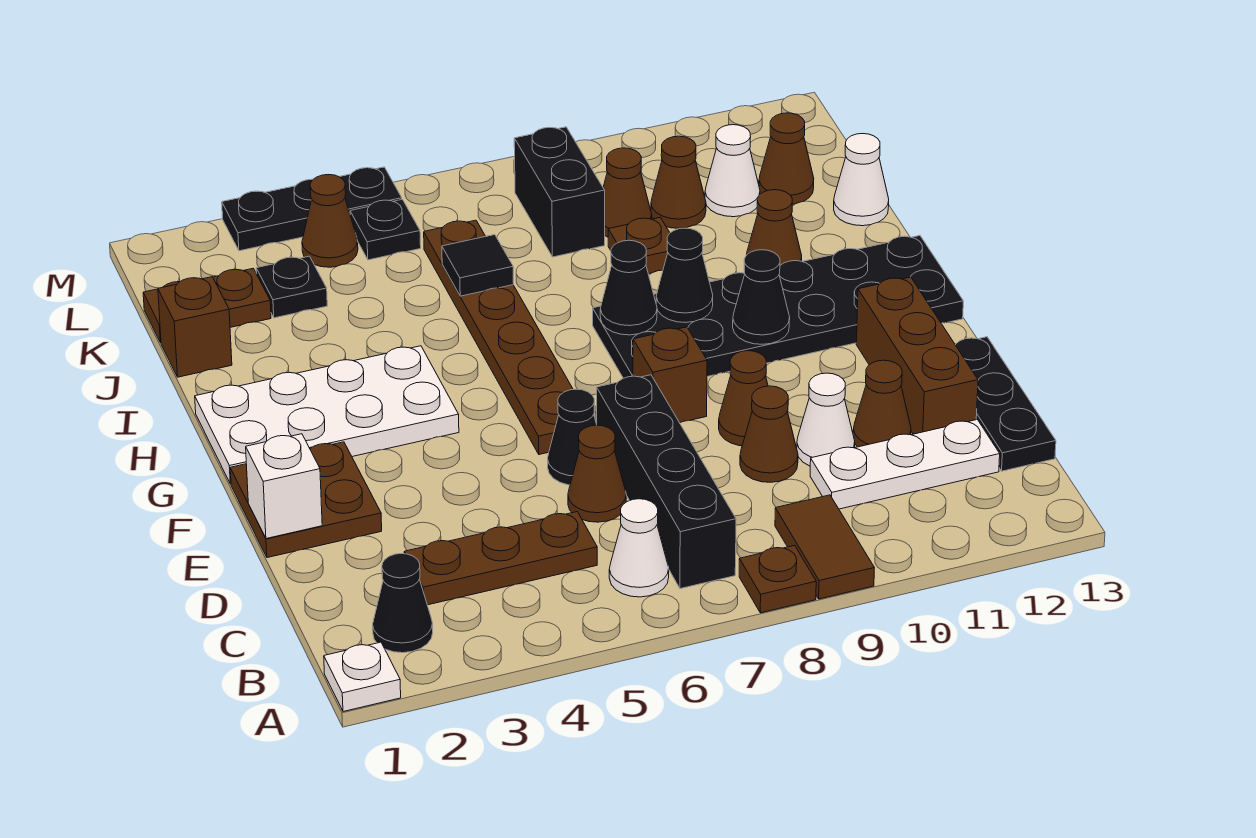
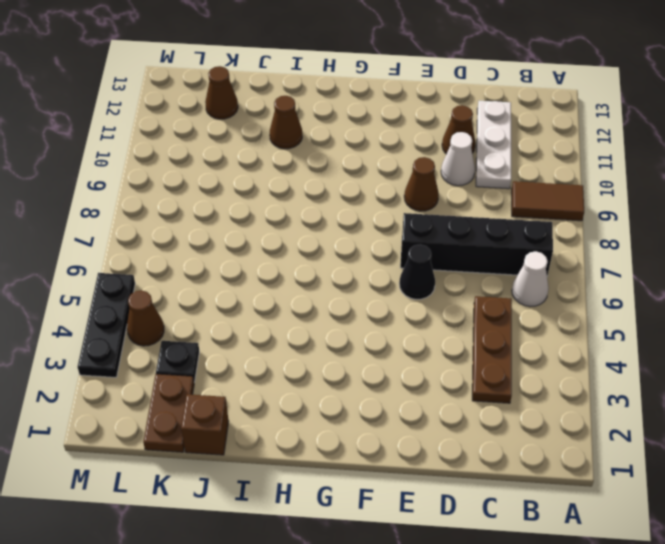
none -> white 1x1 plate [324,642,401,712]
none -> brown 1x1 plate [739,545,816,613]
none -> black 1x1 cone [373,554,433,653]
none -> black 1x3 plate [955,337,1056,471]

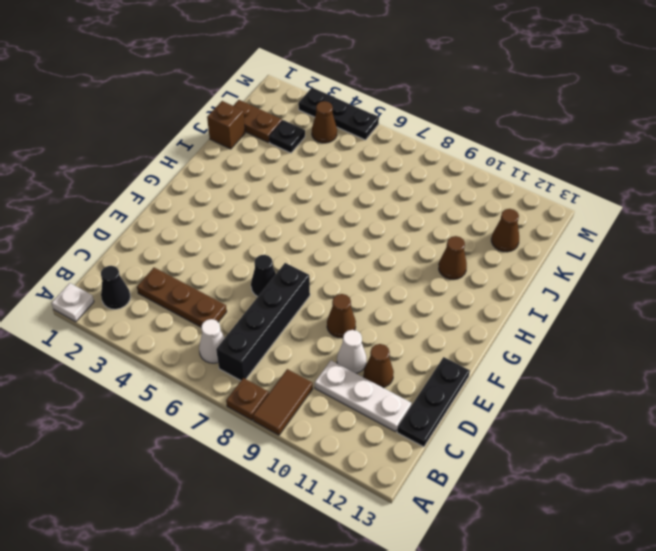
none -> brown 1x1 cone [568,425,626,522]
none -> brown 1x1 cone [740,386,798,482]
none -> brown 1x3 brick [856,277,978,434]
none -> brown 2x2 plate [230,442,382,558]

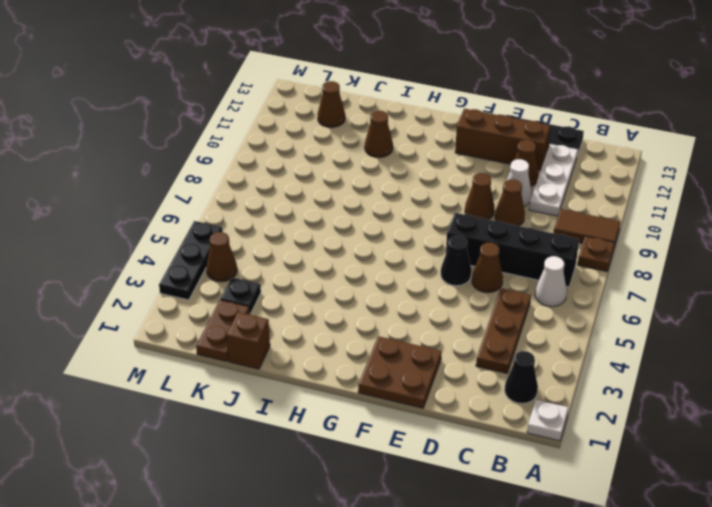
none -> brown 1x6 plate [424,220,573,455]
none -> brown 1x1 brick [633,327,707,423]
none -> white 2x4 plate [195,346,459,484]
none -> black 2x6 plate [593,236,963,378]

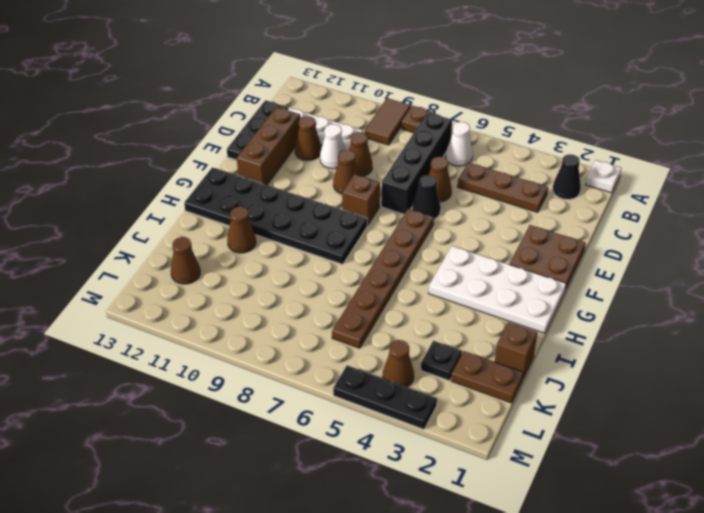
none -> brown 1x1 plate [608,218,670,274]
none -> white 1x1 cone [834,134,889,226]
none -> black 1x2 brick [514,127,605,257]
none -> brown 1x1 cone [603,148,652,237]

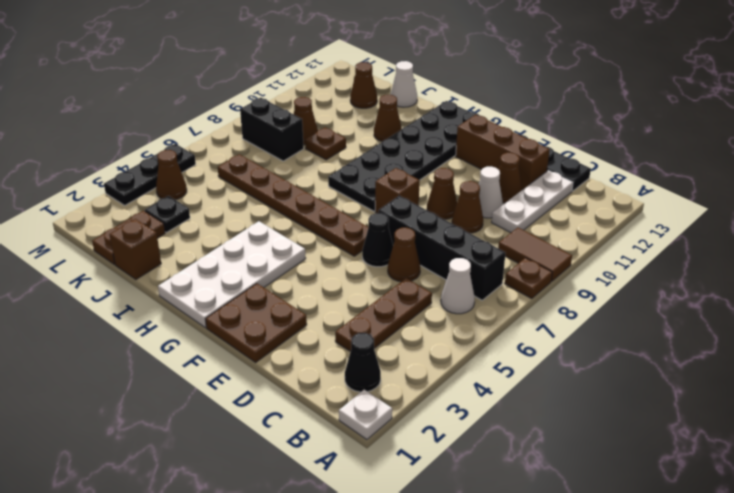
none -> brown 1x1 cone [651,136,706,229]
none -> white 1x1 cone [705,125,760,217]
none -> black 1x1 plate [350,199,421,260]
none -> white 1x1 brick [246,434,322,539]

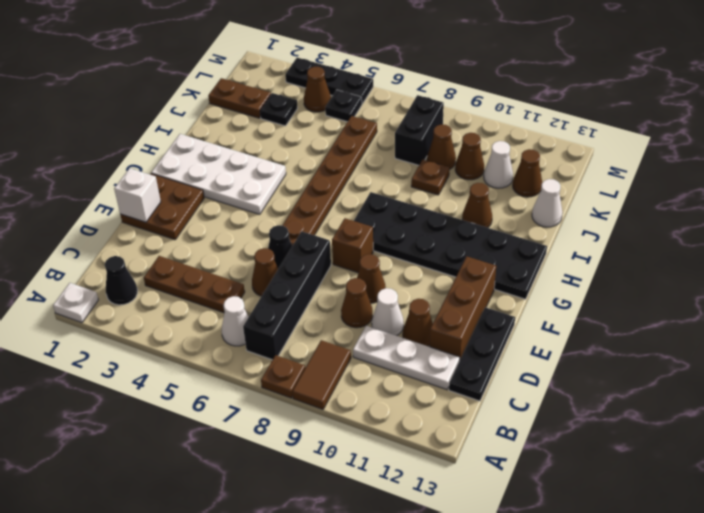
none -> brown 1x1 brick [158,277,232,377]
none -> black 1x1 cone [733,250,790,344]
none -> black 1x1 cone [600,240,657,335]
none -> black 1x1 cone [656,228,713,323]

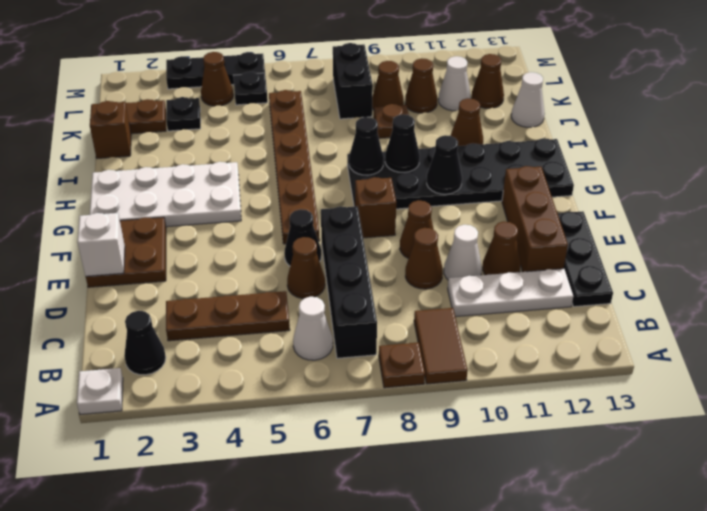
none -> black 1x1 tile [442,235,514,296]

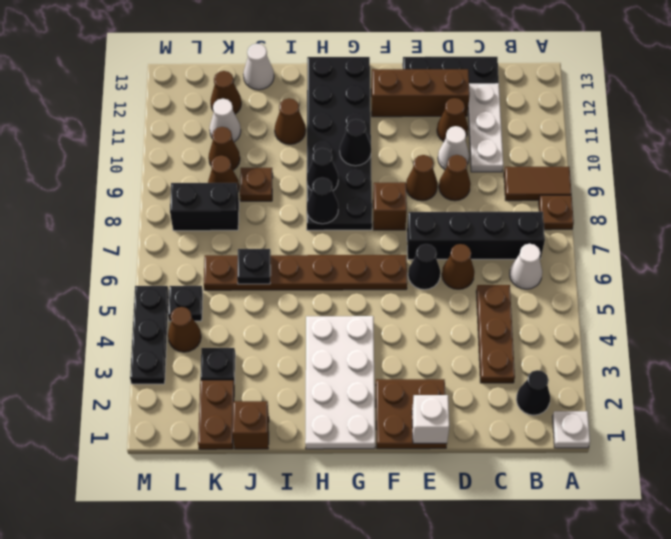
black 1x1 plate [237,249,271,284] -> black 1x1 tile [442,235,514,296]

